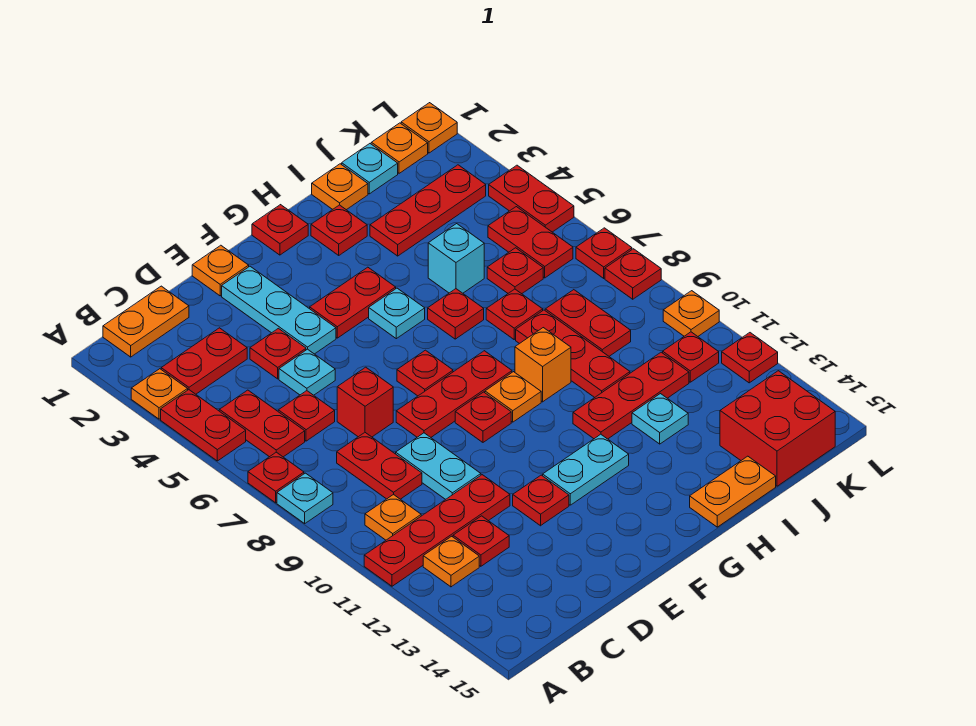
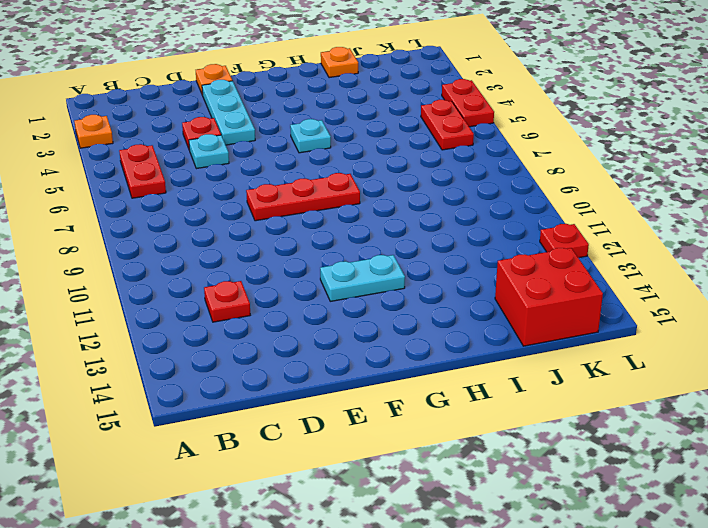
none -> red 1x2 plate [161,390,246,461]
none -> red 1x1 plate [248,452,304,503]
none -> cyan 1x1 plate [277,473,333,523]
none -> red 1x4 plate [364,475,510,586]

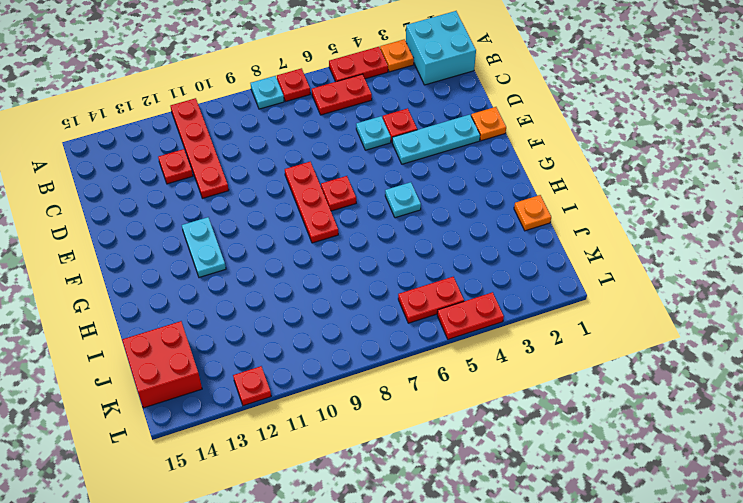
cyan 2x2 brick [406,11,476,85] -> orange 1x2 plate [103,286,189,357]
none -> red 1x2 plate [161,328,247,394]
none -> orange 1x1 plate [365,494,421,540]
none -> orange 1x1 plate [423,536,479,587]
none -> red 1x1 plate [278,391,335,441]

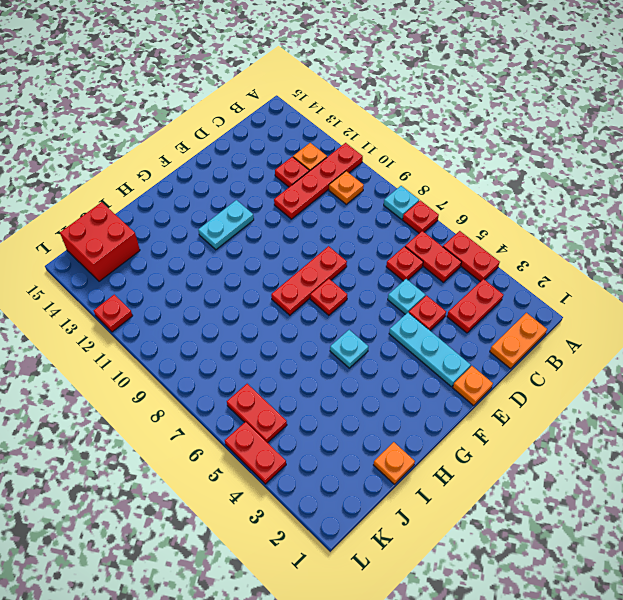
none -> orange 1x1 plate [131,369,188,419]
none -> red 1x2 plate [337,433,422,499]
none -> red 1x1 brick [337,367,393,437]
none -> cyan 1x2 plate [396,433,481,499]

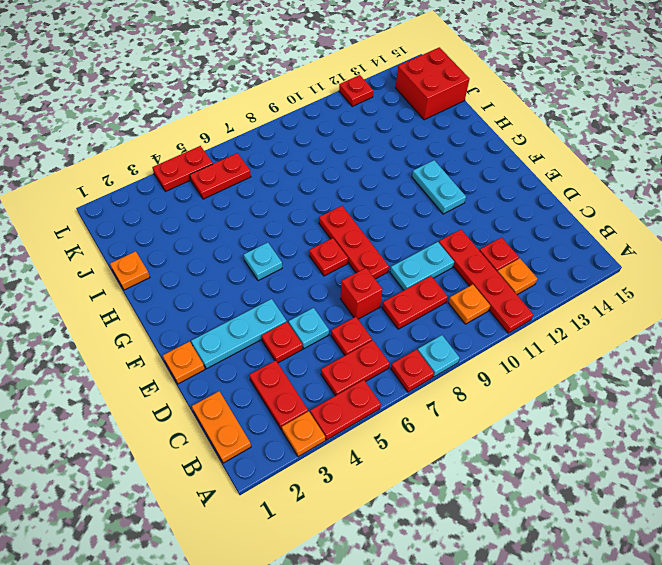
none -> red 1x1 plate [513,475,569,526]
none -> red 1x2 plate [310,267,396,338]
none -> red 1x1 plate [455,392,511,442]
none -> red 1x1 plate [252,205,308,255]

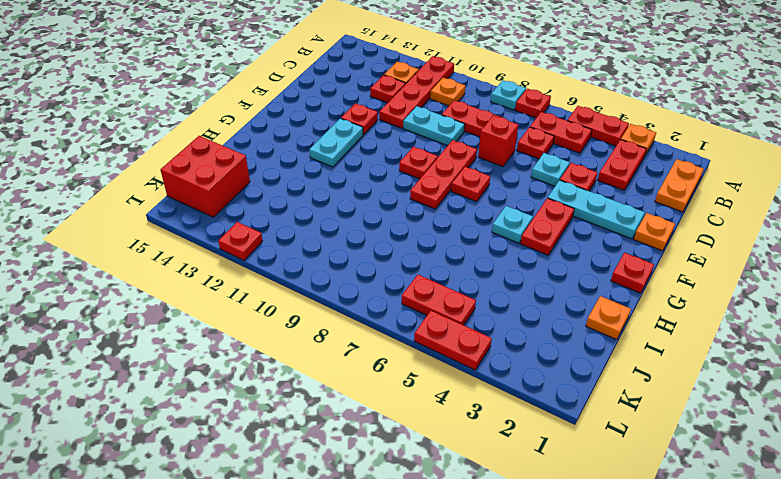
none -> orange 1x1 plate [485,372,541,422]
none -> red 1x1 plate [311,205,367,255]
none -> red 1x1 plate [428,289,484,339]
none -> orange 1x1 brick [515,328,571,402]

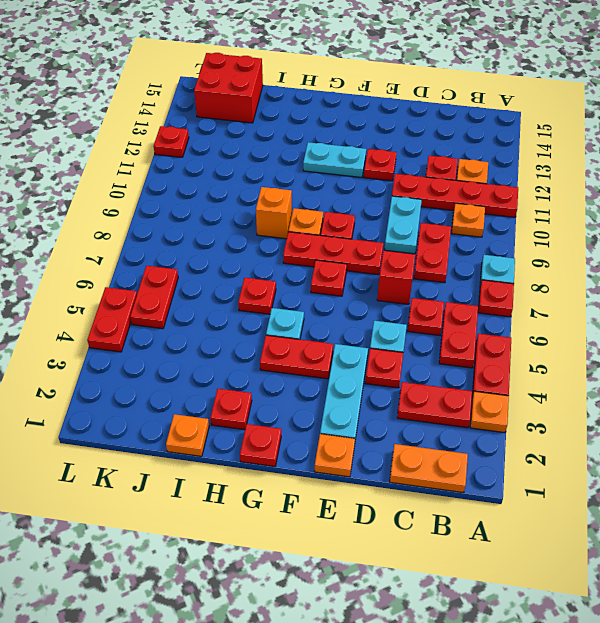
none -> red 1x3 plate [573,352,689,439]
none -> orange 1x2 plate [690,456,776,527]
none -> red 1x3 plate [370,165,486,256]
none -> cyan 1x1 brick [428,224,484,293]

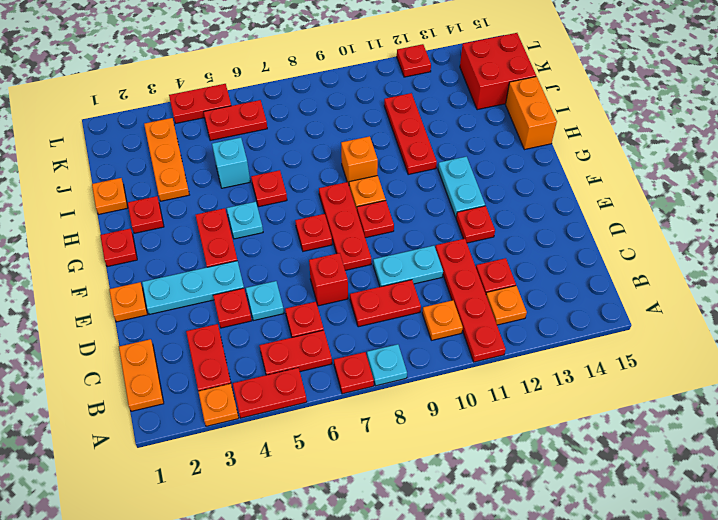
orange 1x2 brick [506,77,557,150] -> orange 1x2 plate [690,456,776,527]
orange 1x3 plate [144,118,189,201] -> red 1x3 plate [370,165,486,256]
none -> red 1x1 plate [486,289,543,339]
none -> red 1x3 plate [516,310,630,398]
none -> cyan 1x1 plate [632,394,688,444]
none -> cyan 1x1 plate [342,144,398,194]

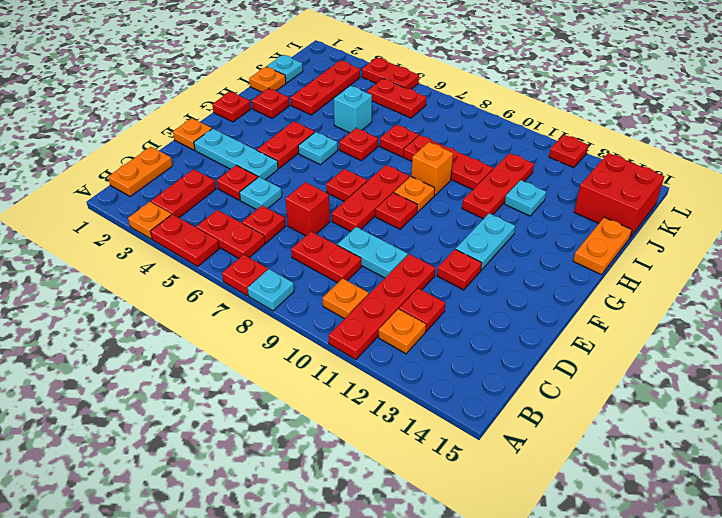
none -> red 1x1 plate [487,248,543,294]
none -> red 1x2 plate [545,290,631,356]
none -> orange 1x1 plate [371,123,428,173]
none -> red 1x1 plate [663,332,719,382]

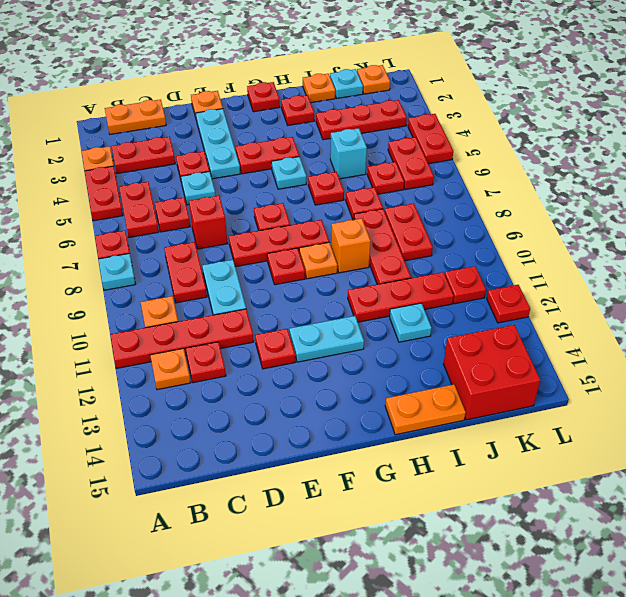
none -> orange 1x1 plate [401,103,457,153]
none -> red 1x1 plate [576,228,632,278]
none -> red 1x1 plate [605,249,661,299]
none -> orange 1x1 plate [663,291,719,336]

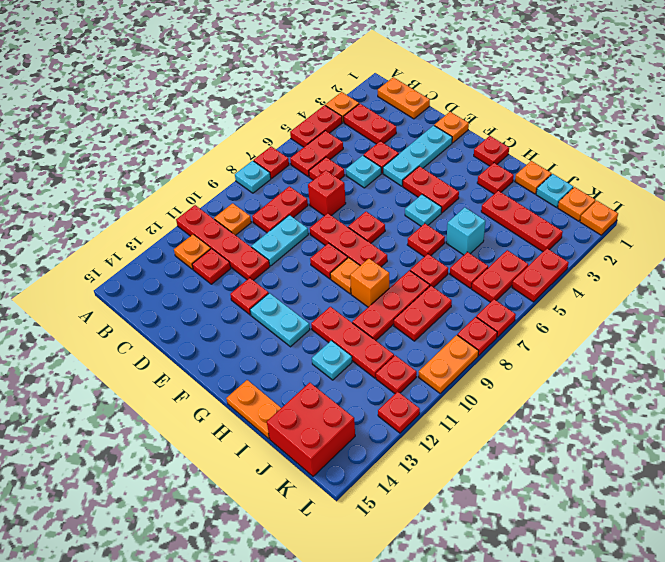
orange 1x2 plate [418,335,479,393] -> orange 1x1 plate [663,291,719,336]

